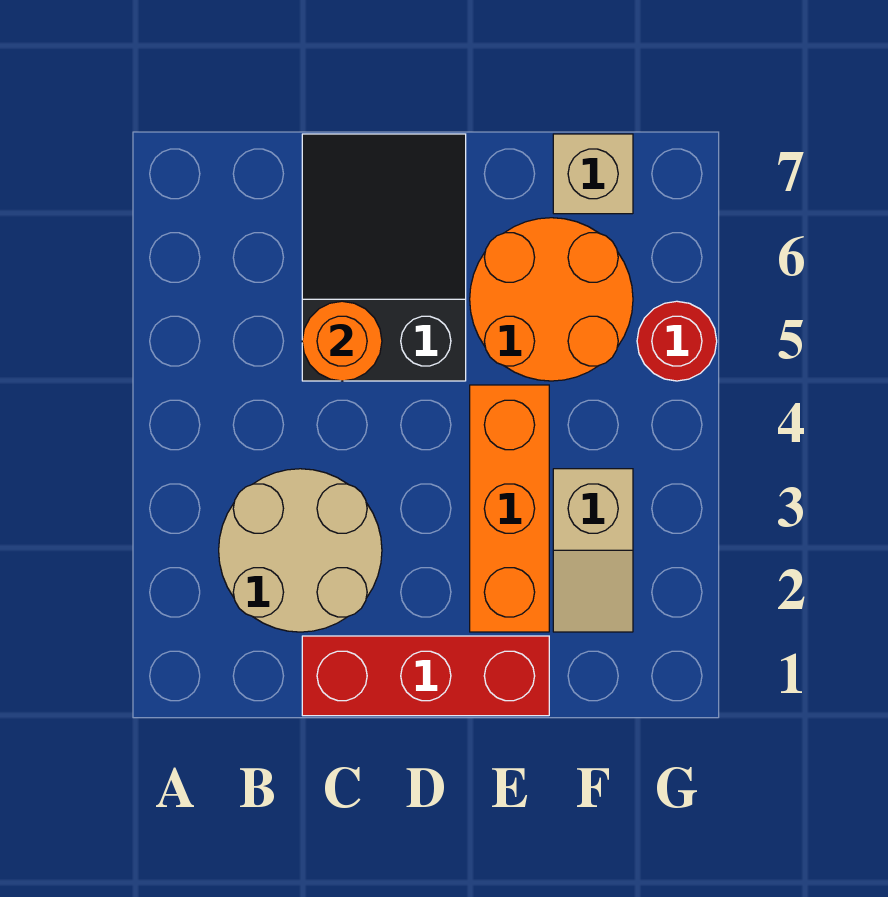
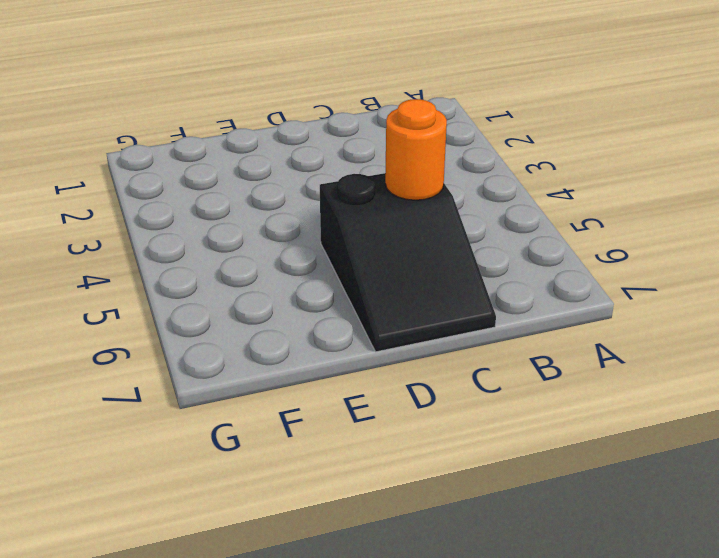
none -> tan 2x2 round brick [219,469,382,632]
none -> red 1x3 brick [302,636,549,716]

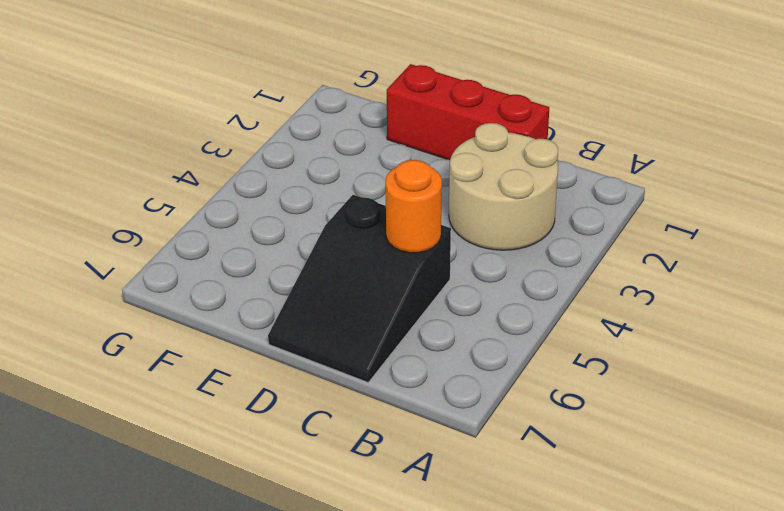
none -> orange 1x3 brick [470,385,549,632]
none -> orange 2x2 round brick [470,218,633,381]

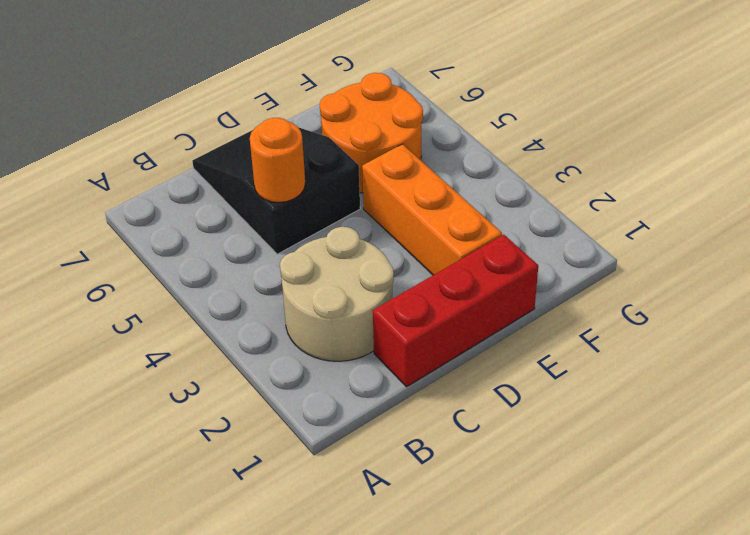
none -> tan 1x2 slope [553,469,633,632]
none -> tan 1x1 brick [553,134,633,214]

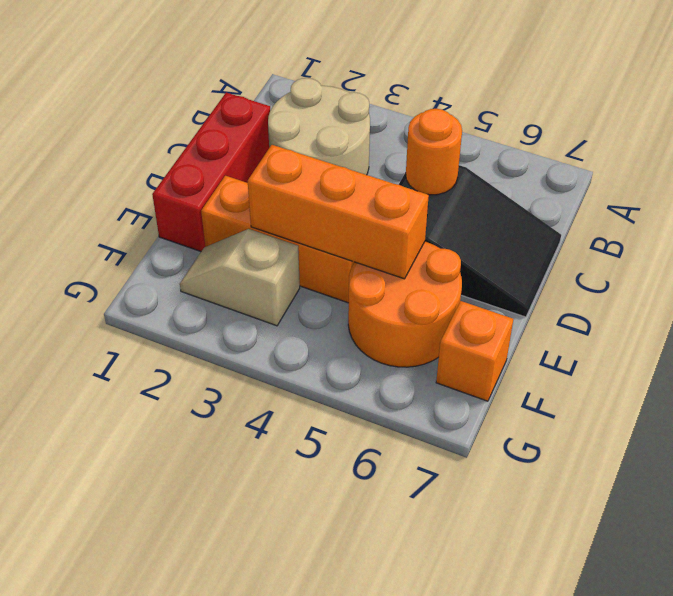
orange 1x3 brick [248,145,429,279] -> none
orange 1x1 brick [436,301,513,401] -> tan 1x1 brick [553,134,633,214]
none -> red 1x1 round brick [637,301,717,381]

